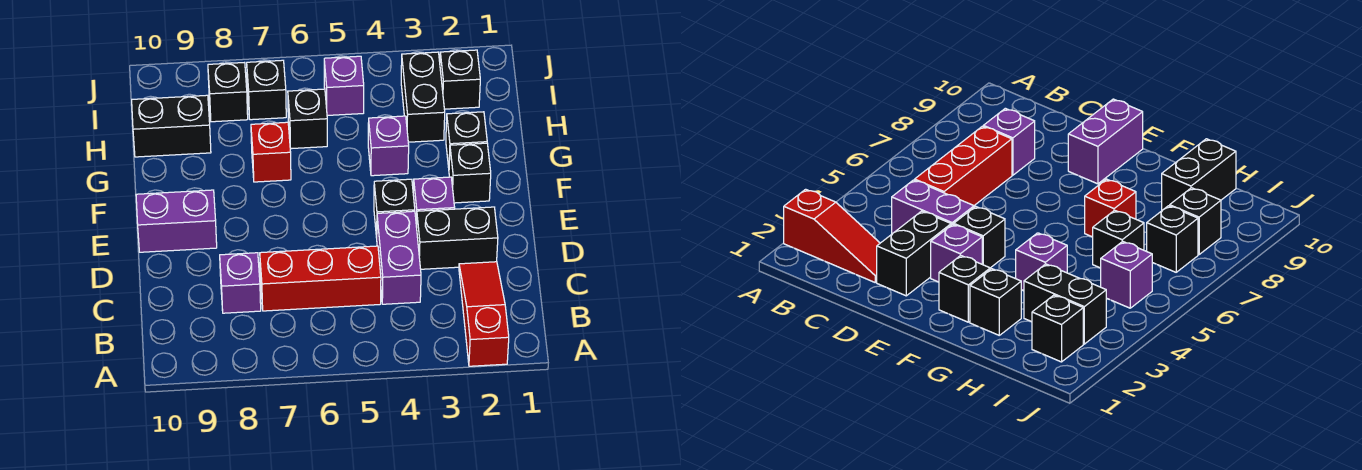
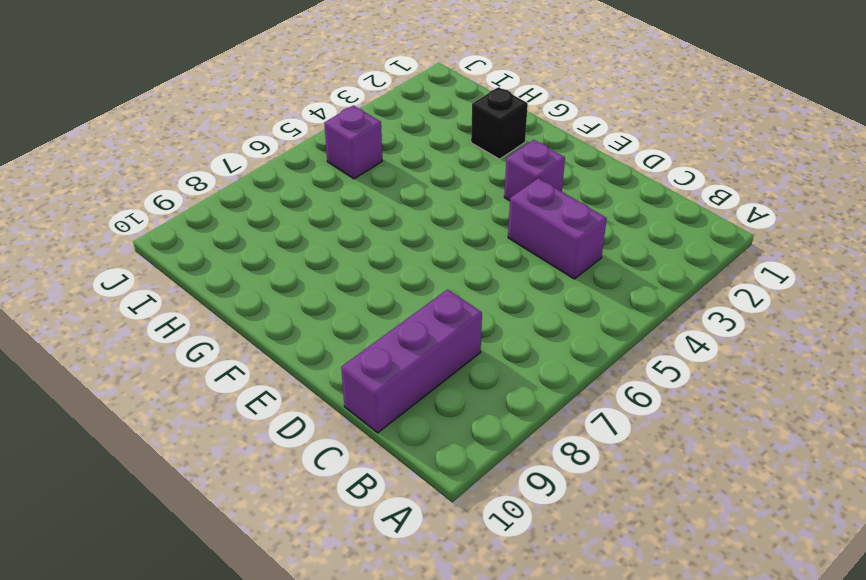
purple 1x3 brick [341,289,482,433] -> purple 1x1 brick [220,253,261,313]
none -> red 1x3 slope [459,262,509,366]
none -> red 1x3 brick [260,246,381,311]
none -> black 1x2 brick [416,207,498,269]

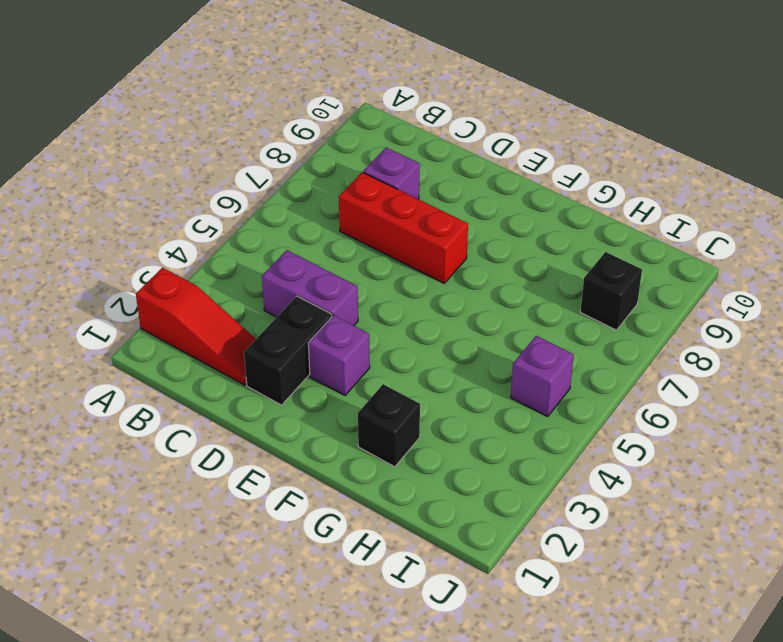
red 1x3 brick [339,172,468,283] -> red 1x3 brick turned to [260,246,381,311]
none -> black 1x1 brick [374,179,415,238]
none -> purple 1x2 brick [136,190,217,252]
none -> black 1x1 brick [449,143,491,203]

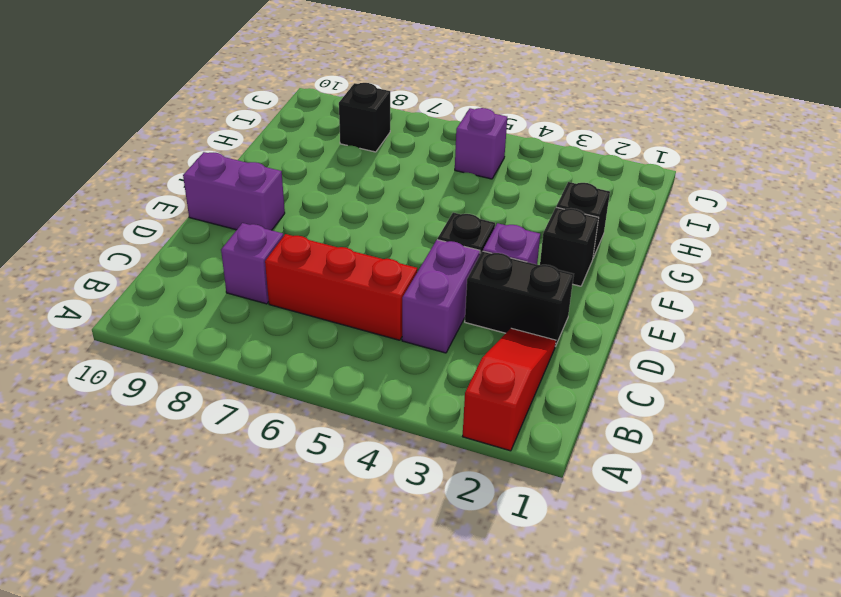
none -> purple 1x1 brick [368,116,409,176]
none -> red 1x1 brick [251,122,291,182]
none -> black 1x2 brick [401,52,445,142]

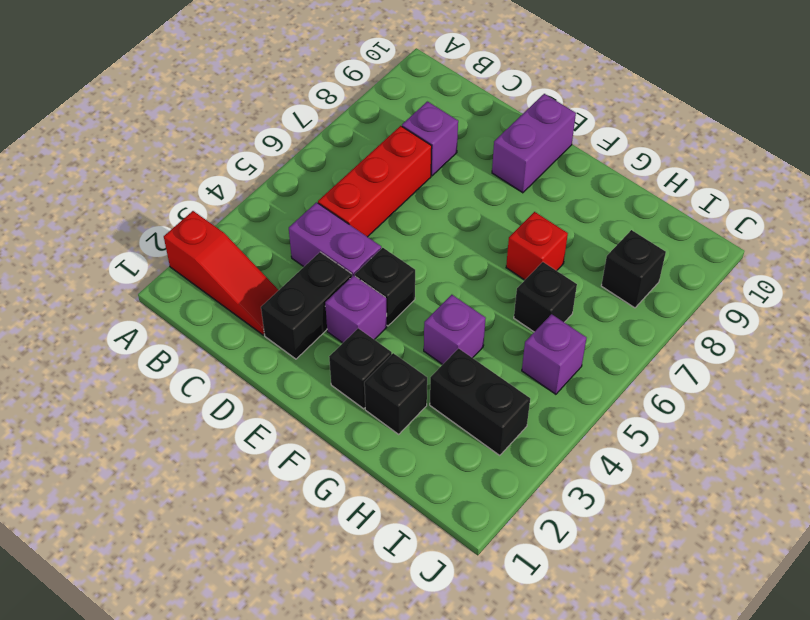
none -> black 1x2 brick [132,95,211,157]
none -> black 1x1 brick [440,50,480,109]
none -> black 1x1 brick [247,60,286,120]

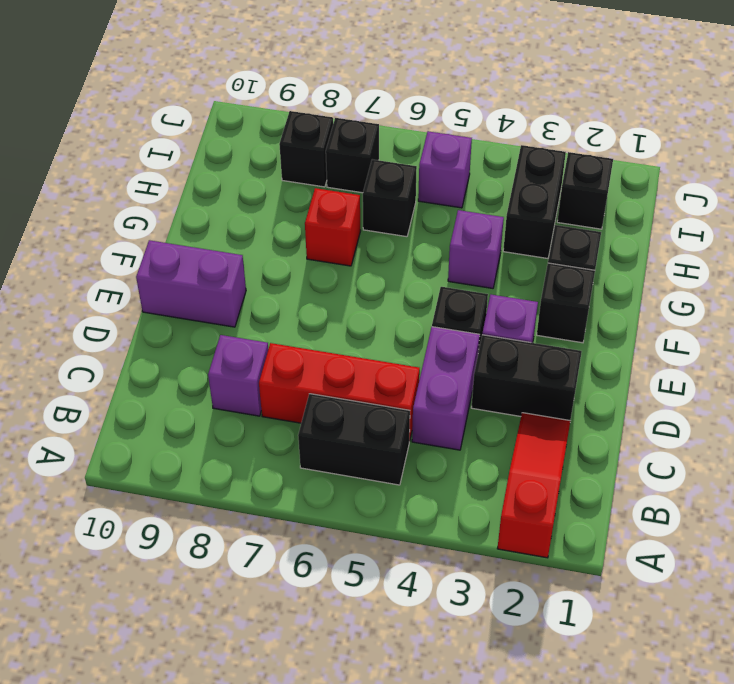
black 1x2 brick [298,394,410,485] -> black 1x2 brick moved to [132,95,211,157]

